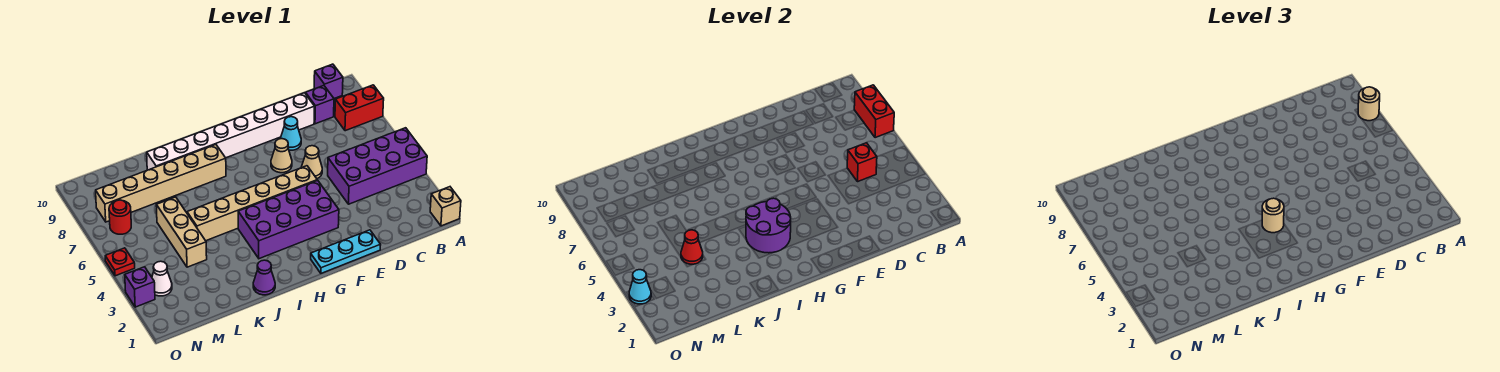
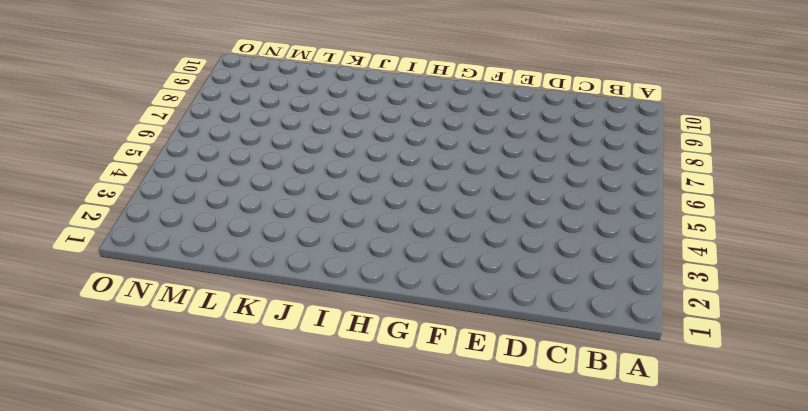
none -> tan 1x1 brick [430,187,461,226]
none -> purple 2x4 brick [328,128,427,204]
none -> red 1x2 brick [335,85,384,131]

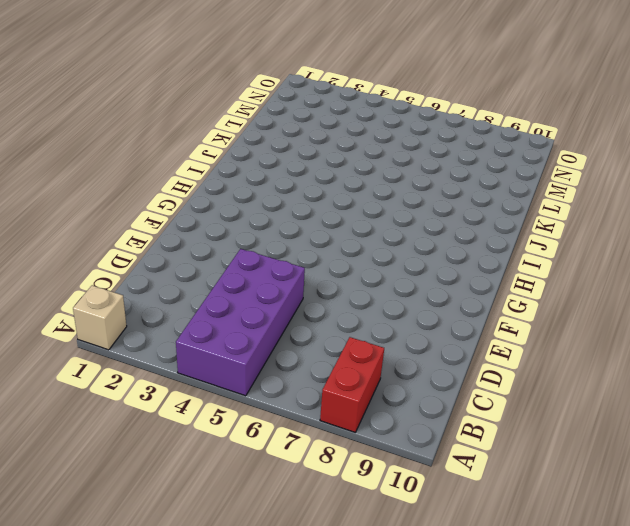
none -> purple 1x1 brick [314,64,343,98]
none -> purple 1x1 brick [305,86,334,124]
none -> white 1x8 brick [147,93,315,170]

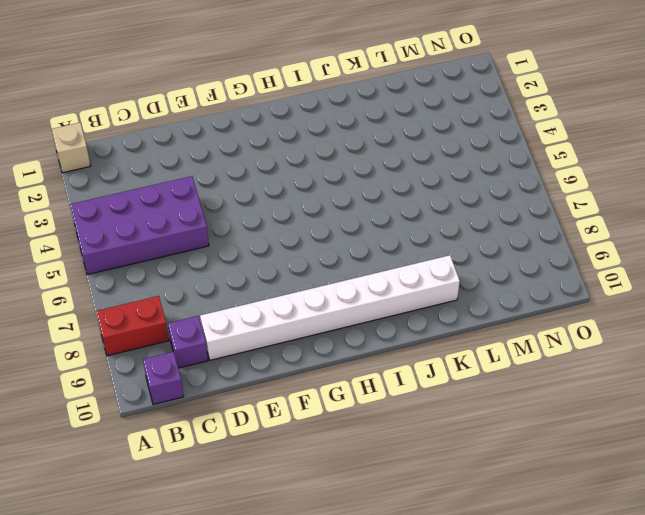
none -> cyan 1x3 plate [311,230,381,273]
none -> tan 1x1 cone [301,146,322,178]
none -> cyan 1x1 cone [280,117,301,150]

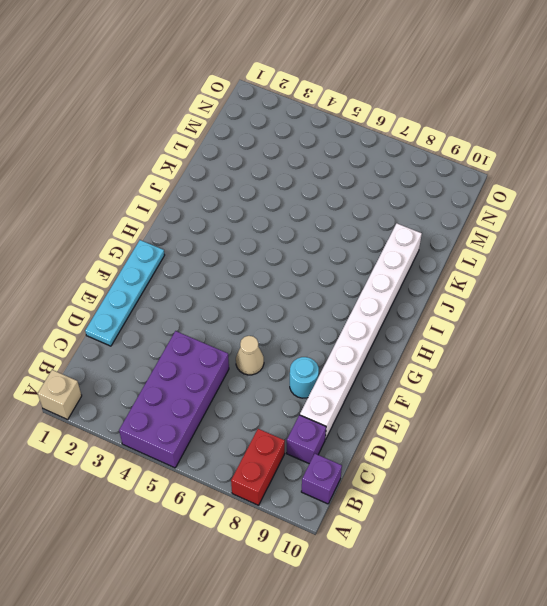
cyan 1x4 plate [85,240,165,346] -> cyan 1x3 plate [311,230,381,273]
cyan 1x1 round brick [290,357,319,398] -> cyan 1x1 cone [280,117,301,150]
none -> purple 2x4 brick [238,180,339,259]
none -> tan 1x6 brick [187,166,317,241]
none -> tan 1x1 cone [271,139,292,173]

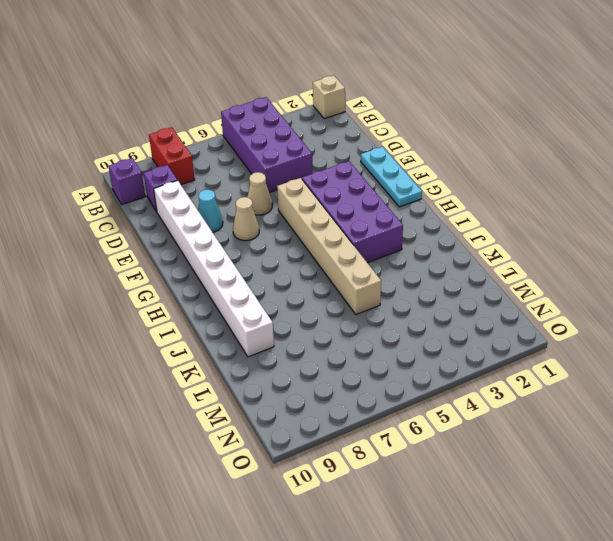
none -> tan 1x6 brick [96,145,226,222]
none -> purple 1x1 cone [253,260,275,295]
none -> tan 1x3 brick [156,197,207,267]

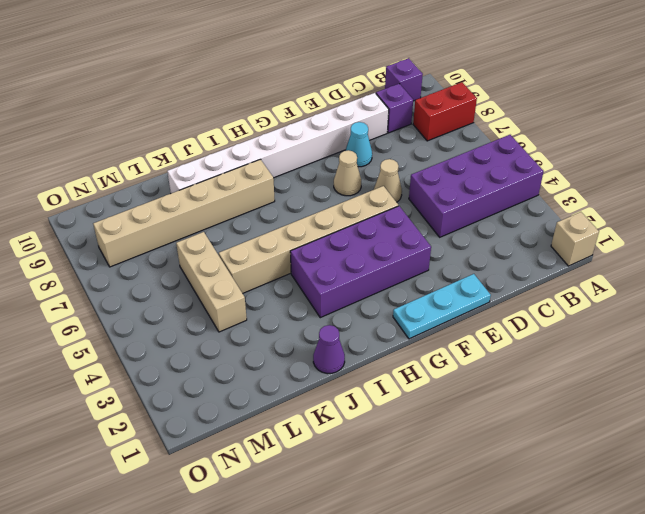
none -> white 1x1 cone [152,261,172,296]
none -> red 1x1 round brick [109,200,131,234]
none -> purple 1x1 brick [125,267,155,307]

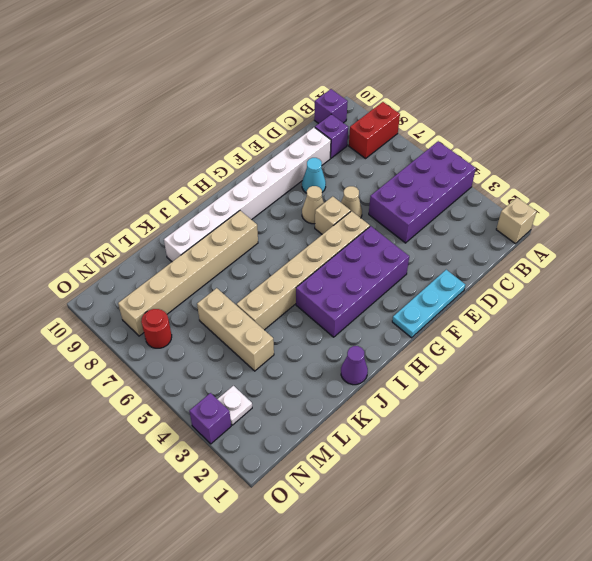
tan 1x1 brick [315,196,351,234] -> none
white 1x1 plate [218,386,252,425] -> white 1x1 cone [152,261,172,296]
none -> red 1x1 plate [105,248,135,276]
none -> red 1x2 brick [854,85,894,138]
none -> red 1x1 brick [847,143,877,182]

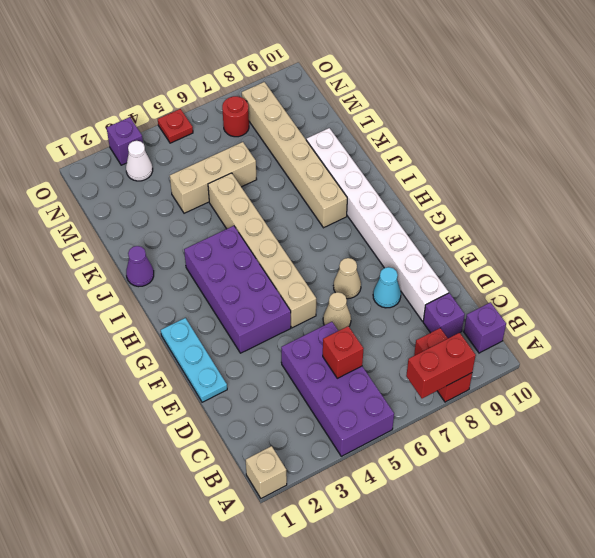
none -> purple 2x2 round brick [746,198,791,253]
none -> red 1x1 cone [681,230,703,264]
none -> cyan 1x1 cone [629,270,651,304]

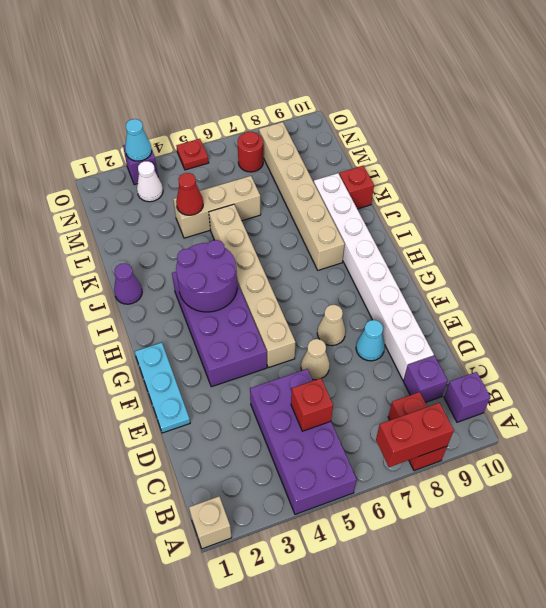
red 1x1 brick [339,166,374,209] -> none
none -> tan 1x1 round brick [1358,87,1380,121]
none -> tan 1x1 round brick [1262,198,1284,233]

